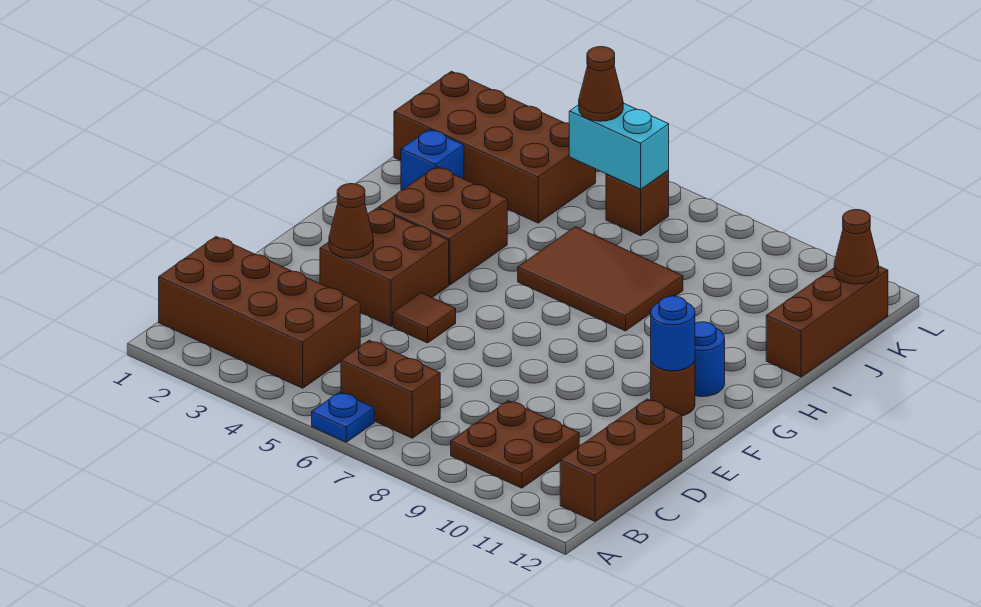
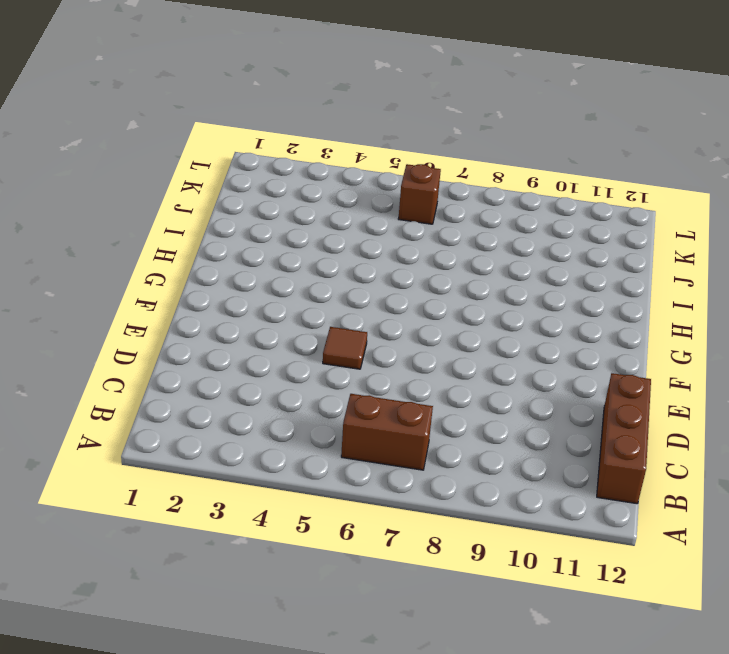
none -> blue 1x1 plate [312,392,374,442]
none -> brown 2x4 brick [159,237,360,388]
none -> brown 2x2 plate [451,401,579,488]

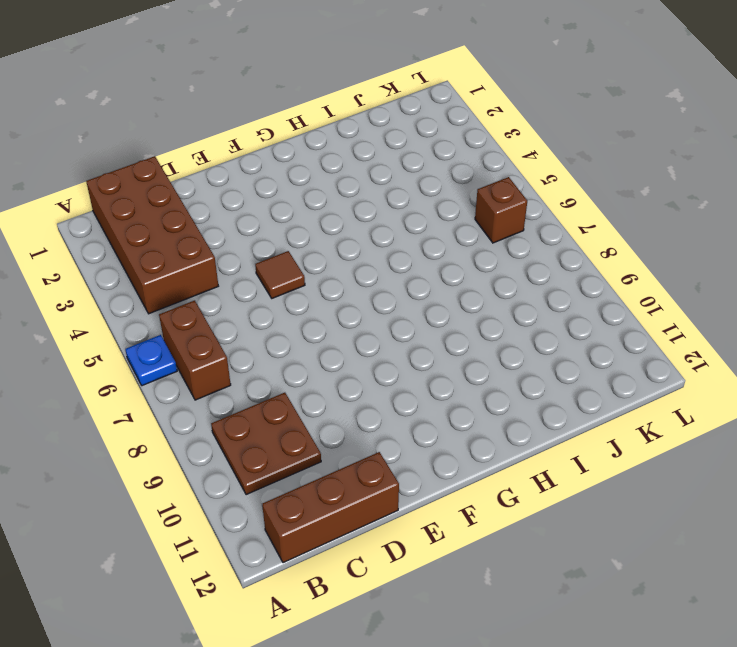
none -> brown 2x2 brick [320,208,449,326]
none -> brown 1x1 round brick [651,361,695,416]
none -> brown 2x2 brick [379,167,507,285]

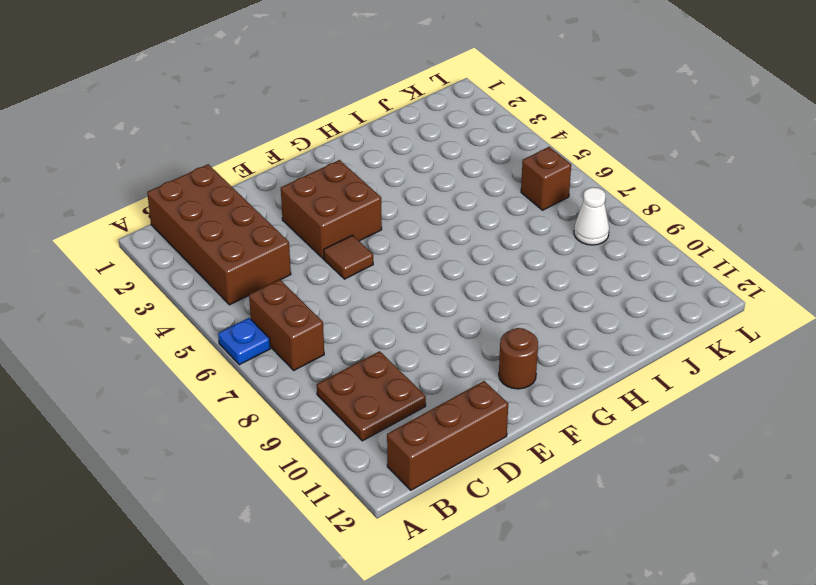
white 1x1 cone [574,187,609,245] -> none
none -> brown 2x2 brick [379,167,507,285]
none -> blue 1x1 round brick [695,322,725,397]
none -> brown 2x3 tile [518,227,683,331]

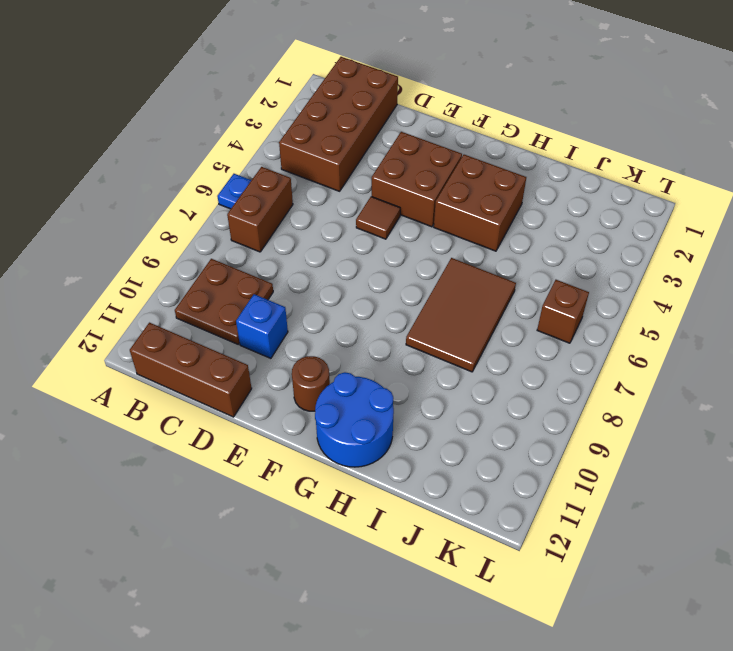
blue 1x1 brick [236,294,288,358] -> blue 1x1 brick moved to [401,129,464,190]
blue 2x2 round brick [315,372,394,467] -> blue 1x1 round brick [695,322,725,397]
none -> brown 1x3 brick [766,266,888,377]
none -> brown 2x4 brick [394,71,596,223]
none -> brown 1x1 cone [329,184,374,258]

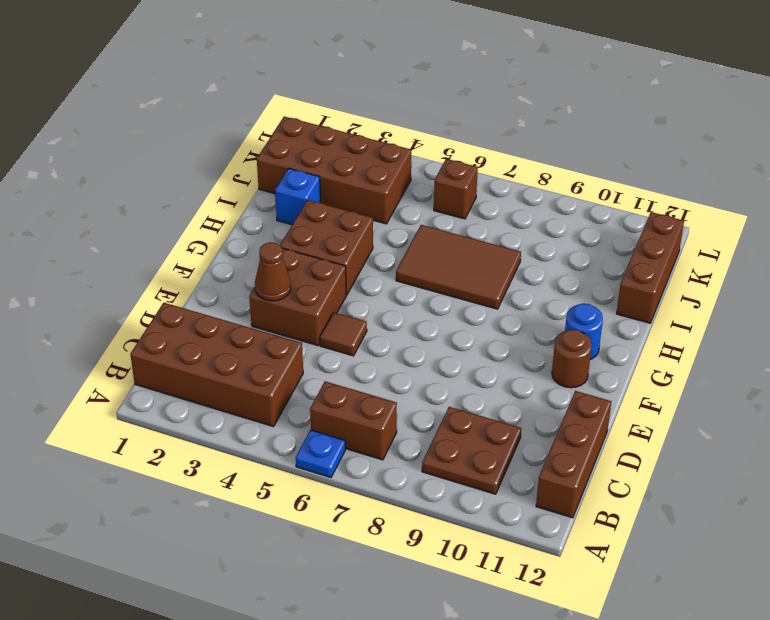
none -> blue 1x1 round brick [651,296,695,371]
none -> cyan 1x2 brick [569,103,669,189]
none -> brown 1x1 cone [834,210,879,284]

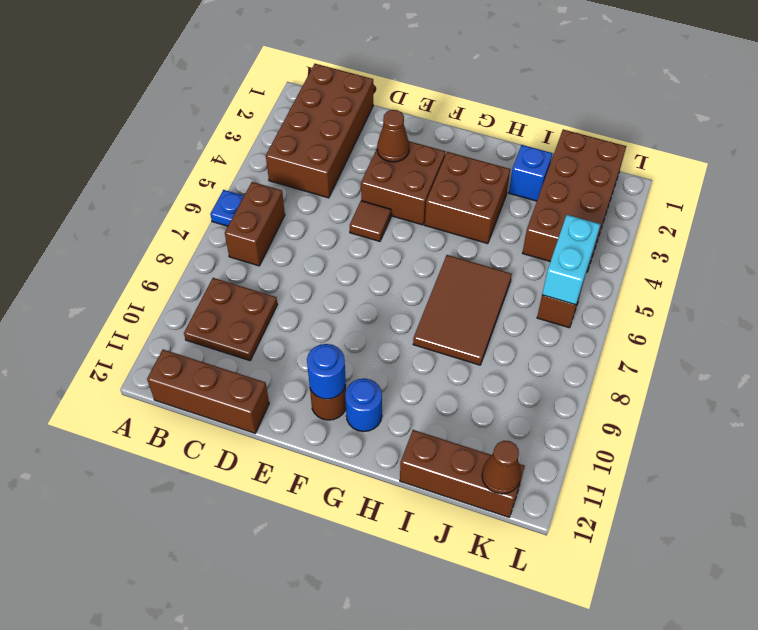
none -> brown 1x1 cone [579,47,623,121]

